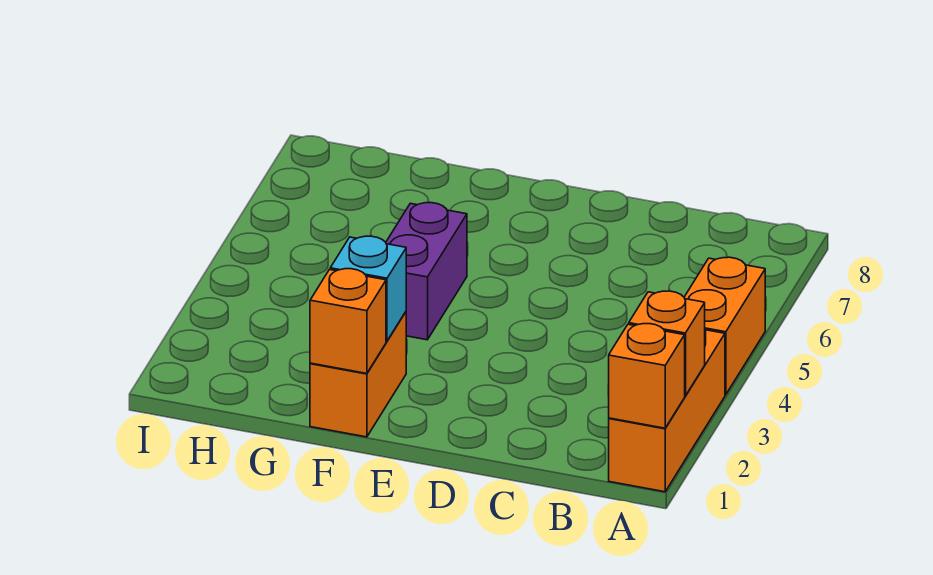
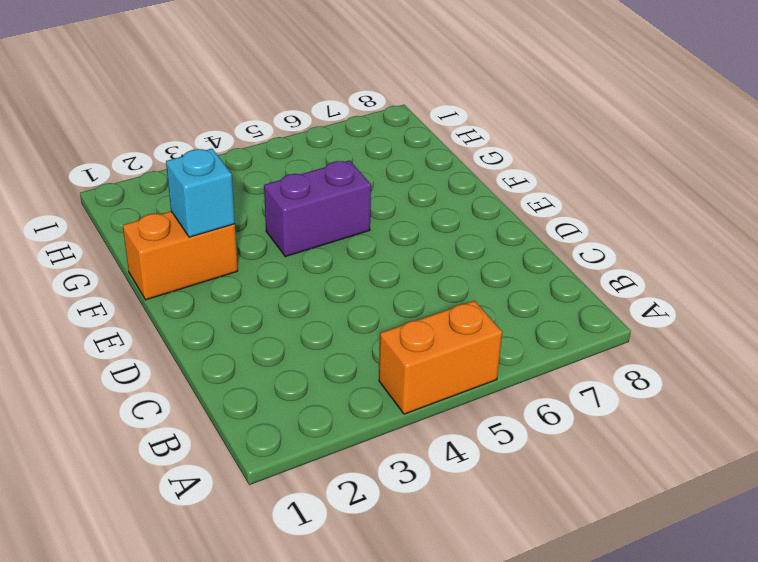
none -> orange 1x3 brick [609,330,725,492]
none -> orange 1x1 brick [608,324,685,428]

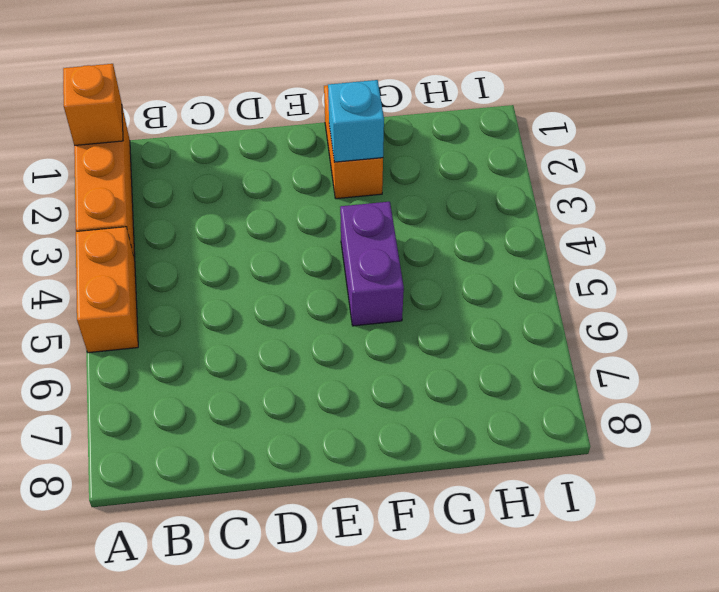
none -> orange 1x1 brick [629,291,705,396]
none -> orange 1x1 brick [310,269,386,373]

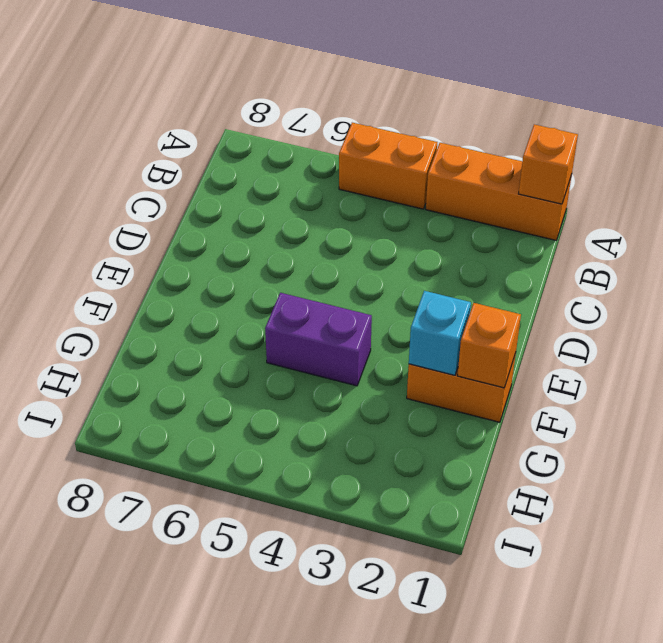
none -> orange 1x1 brick [629,291,705,396]

